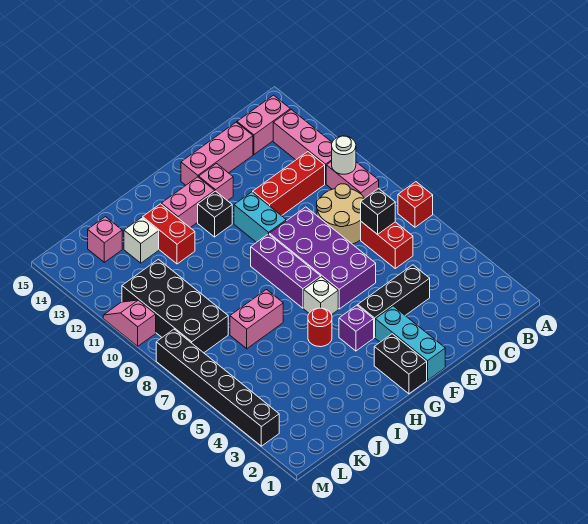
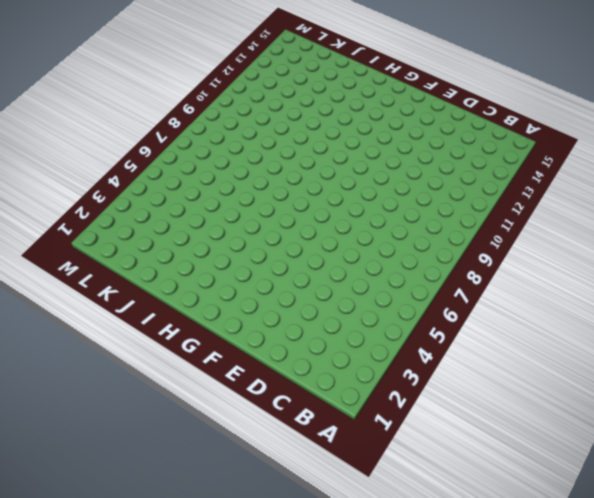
none -> red 1x1 brick [398,182,433,227]
none -> pink 1x2 brick [326,161,379,198]
none -> pink 1x3 brick [273,110,332,184]

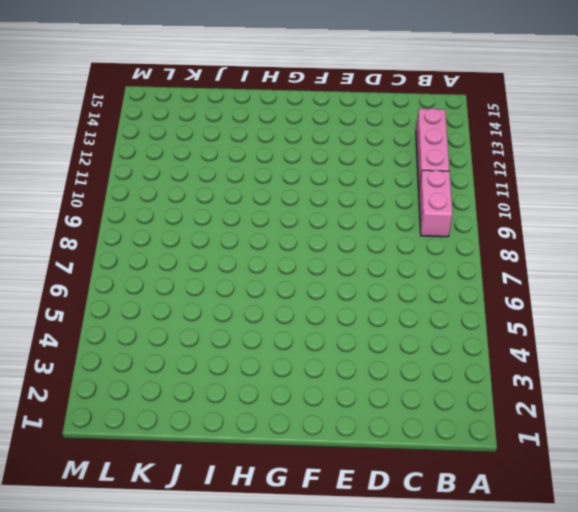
none -> red 1x1 brick [398,182,433,227]
none -> pink 1x2 brick [237,95,290,154]
none -> red 1x2 brick [361,222,413,268]

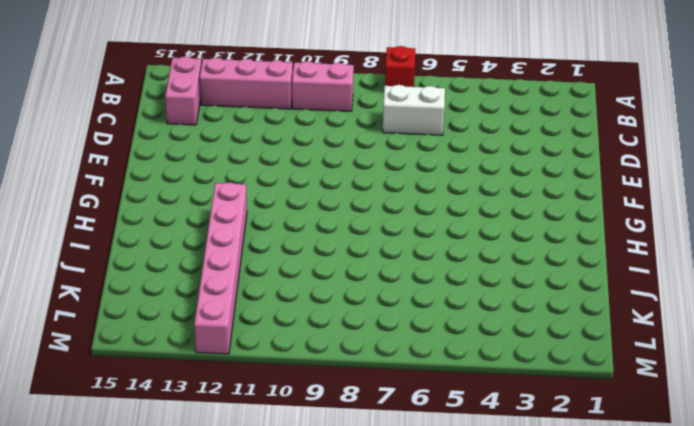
white 1x2 brick [383,85,445,135] -> red 1x2 brick [361,222,413,268]
pink 1x6 brick [194,183,247,354] -> red 1x2 brick [143,204,195,264]
none -> tan 2x2 round brick [317,184,365,244]
none -> red 1x3 brick [253,152,325,216]
none -> black 1x3 brick [358,265,430,337]

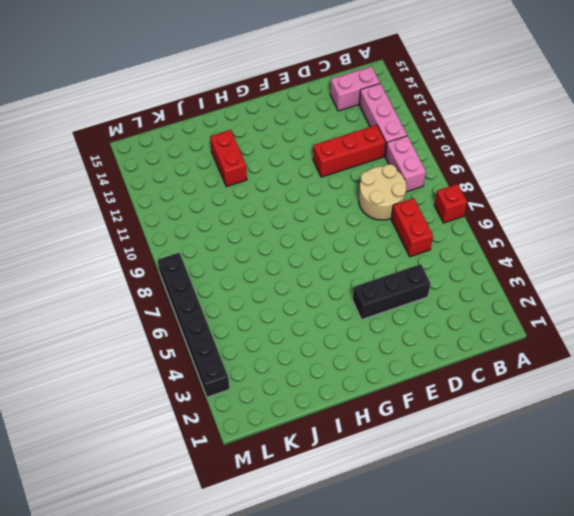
none -> pink 1x3 brick [181,122,253,185]
none -> purple 2x4 brick [269,207,376,309]
none -> cyan 1x3 brick [375,306,445,380]

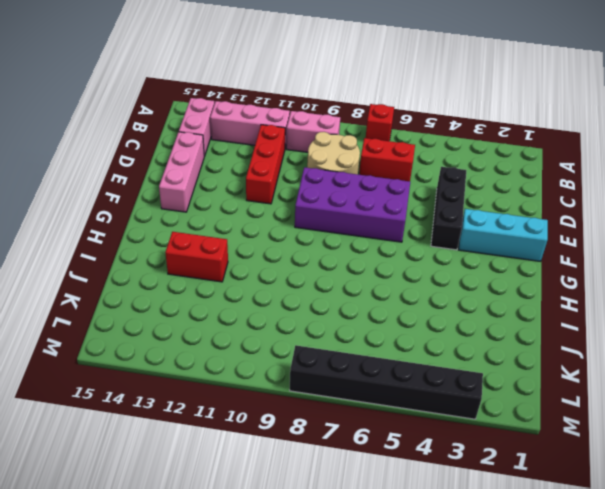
none -> cyan 1x2 brick [234,192,286,242]
none -> pink 1x1 brick [199,164,233,201]
none -> black 1x2 brick [374,334,427,394]

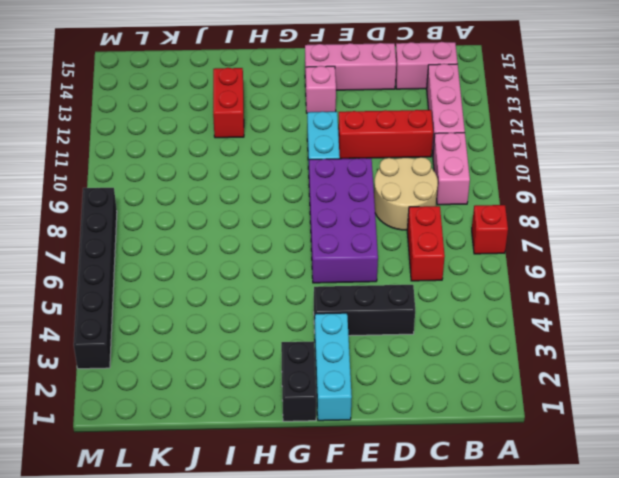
none -> purple 1x1 brick [339,305,374,351]
none -> white 1x1 brick [304,277,338,315]
none -> purple 1x3 brick [251,234,321,308]

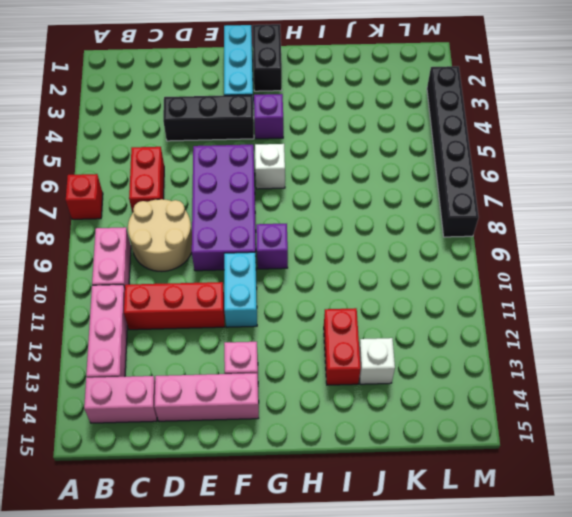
purple 1x1 brick [256,224,288,269] -> purple 1x3 brick [251,234,321,308]
none -> black 1x1 brick [198,191,232,237]
none -> pink 1x2 brick [161,177,215,228]
none -> red 1x1 round brick [308,308,332,347]

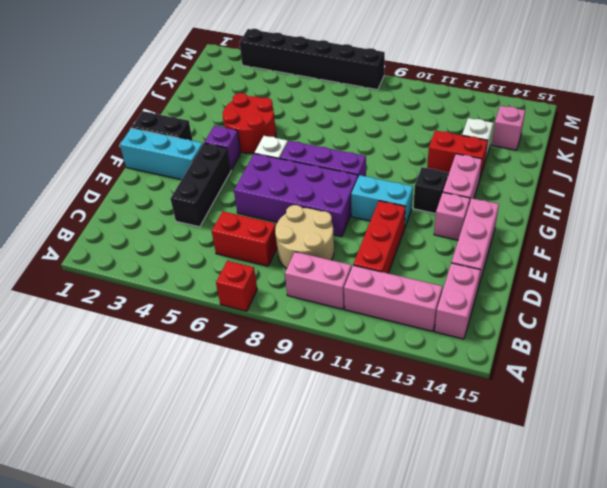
red 2x2 round brick [223,93,276,153] -> red 1x1 round brick [308,308,332,347]
none -> pink 1x2 brick [230,290,283,349]
none -> black 2x4 brick [122,259,228,353]
none -> pink 1x2 slope [103,300,156,346]

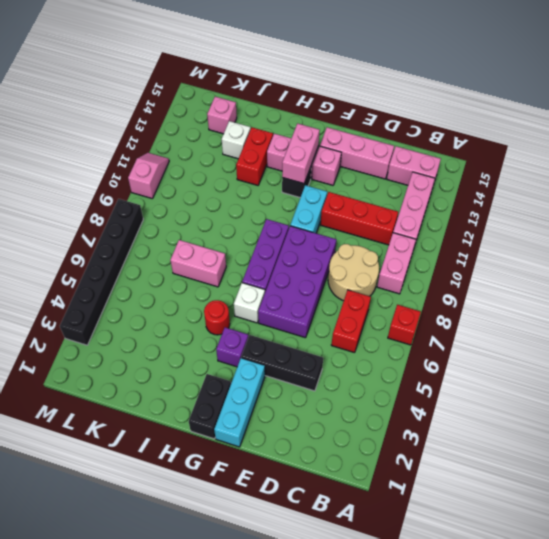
pink 1x2 brick [282,123,320,184] -> none
none -> black 2x4 brick [122,259,228,353]
none -> white 1x1 round brick [332,136,356,174]
none -> black 1x1 brick [361,188,395,235]

